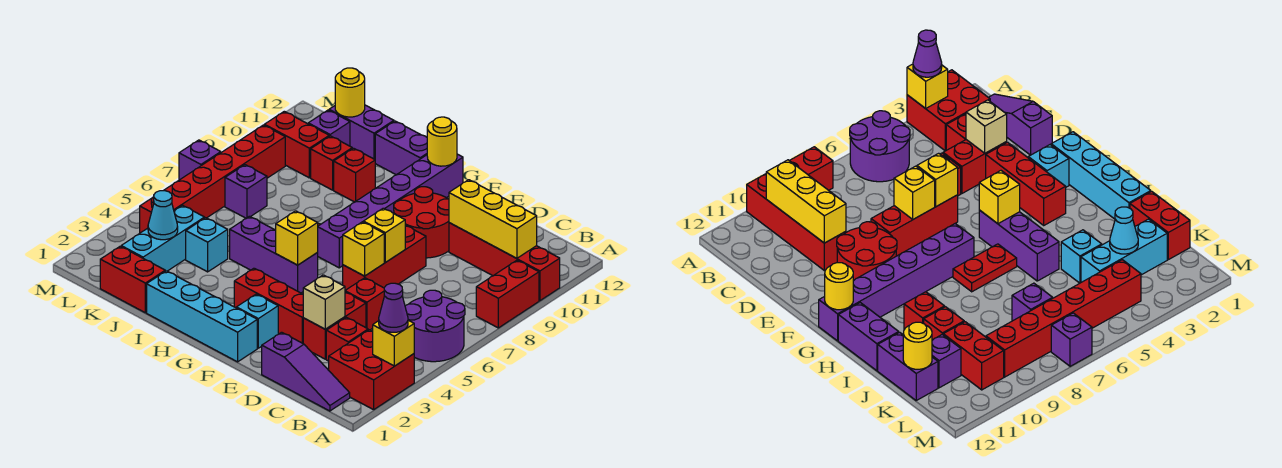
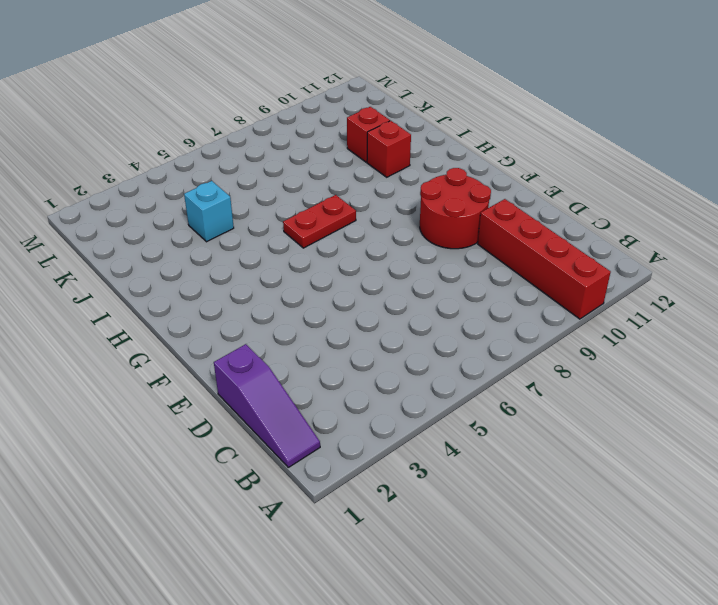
none -> red 2x2 brick [329,330,414,410]
none -> purple 2x2 round brick [405,290,465,362]
none -> red 1x2 brick [476,260,539,328]
none -> red 1x1 brick [326,317,368,361]

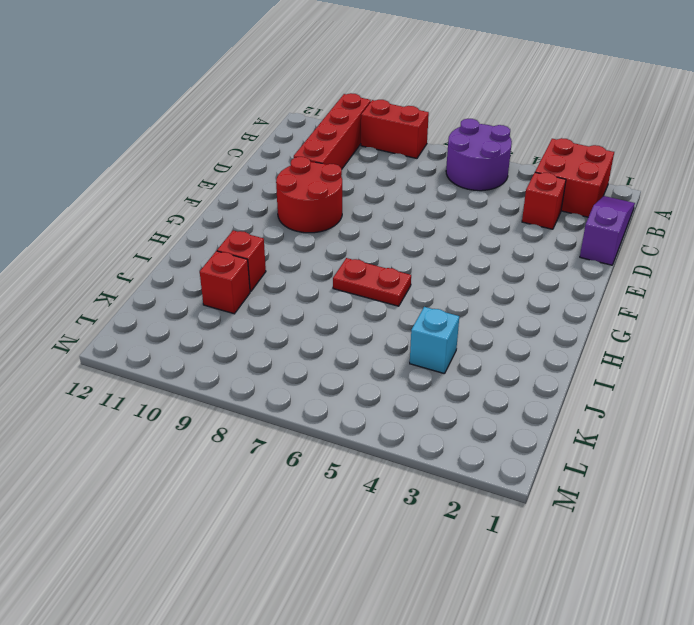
none -> red 1x2 brick [303,292,366,359]
none -> red 1x1 brick [345,278,385,330]
none -> red 1x3 brick [234,268,303,343]
none -> red 1x3 brick [343,225,426,290]

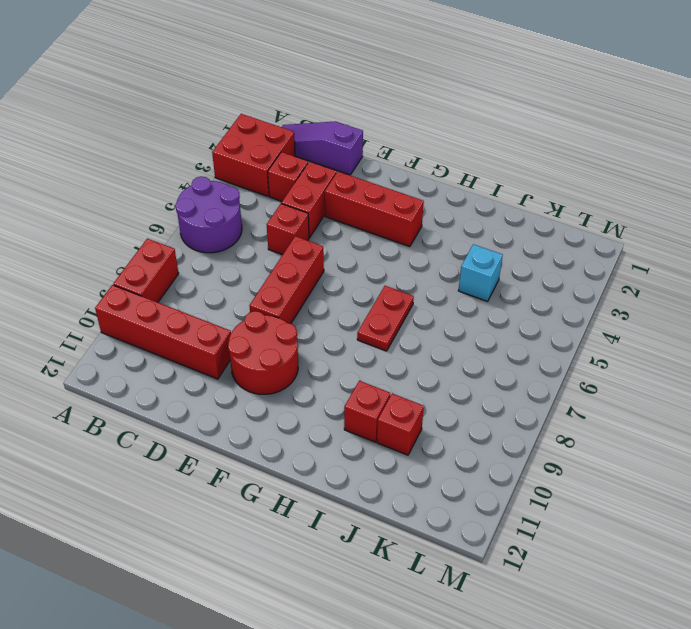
none -> cyan 1x4 brick [147,271,257,362]
none -> cyan 1x1 brick [236,294,278,348]
none -> purple 1x3 brick [230,216,318,293]
none -> purple 1x6 brick [317,154,463,268]

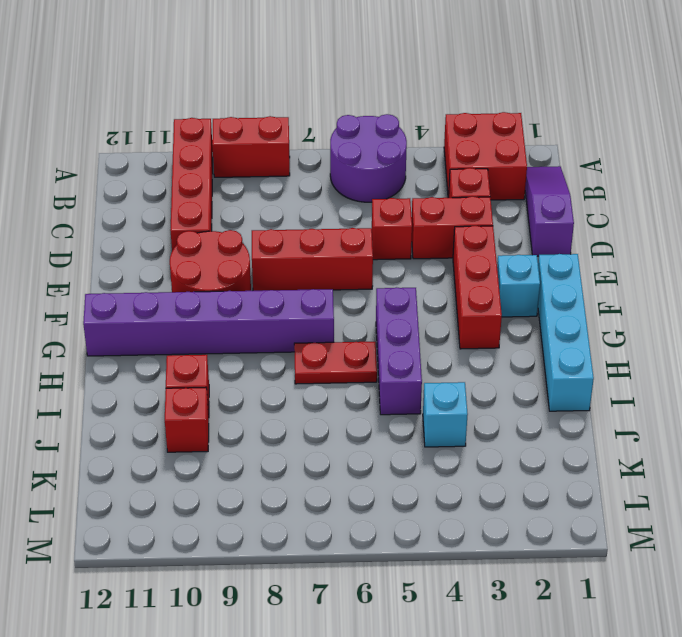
none -> purple 1x2 brick [375,121,427,175]
none -> red 1x2 brick [100,246,165,313]
none -> purple 1x2 brick [329,105,394,159]
none -> cyan 1x3 brick [121,205,205,271]

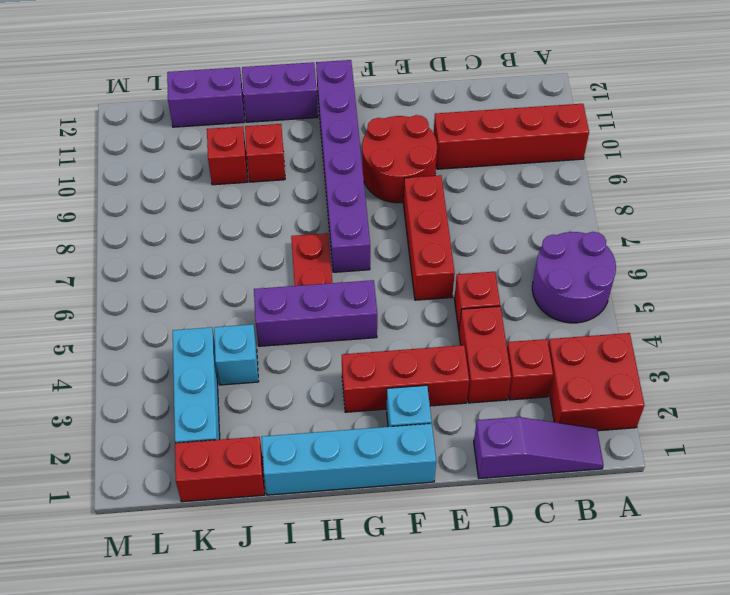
none -> red 1x2 brick [476,260,539,328]
none -> purple 1x1 brick [225,165,267,218]
none -> red 1x2 brick [264,111,329,178]
none -> purple 1x1 brick [308,110,350,146]

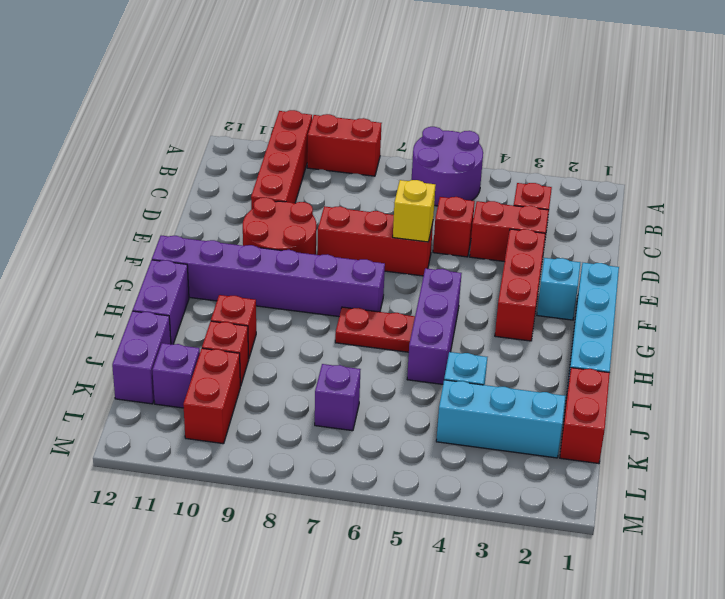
none -> red 2x2 brick [329,330,414,410]
none -> purple 1x3 slope [262,332,350,411]
none -> red 1x6 brick [140,125,285,233]
none -> purple 1x1 brick [179,140,221,180]

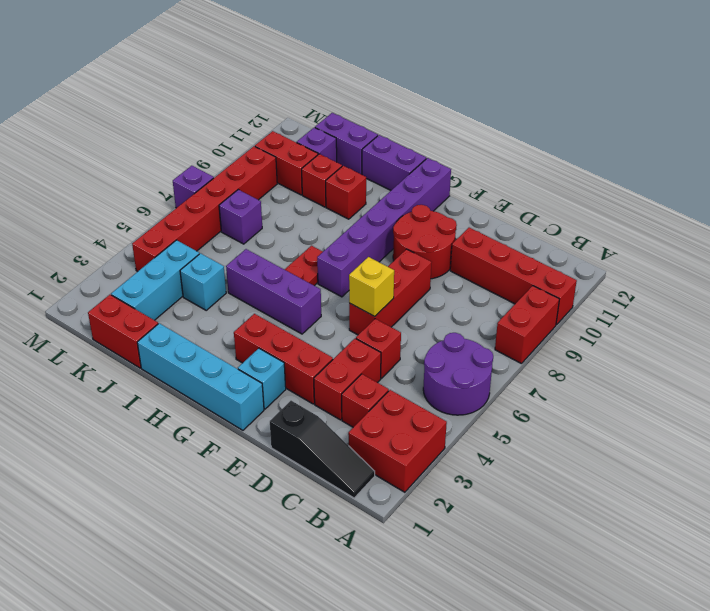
black 1x3 slope [270,401,375,498] -> purple 1x3 slope [262,332,350,411]
none -> yellow 1x1 brick [373,320,414,366]
none -> yellow 1x3 brick [449,180,537,258]
none -> tan 1x1 brick [303,275,345,329]
none -> yellow 1x1 brick [363,208,405,262]

